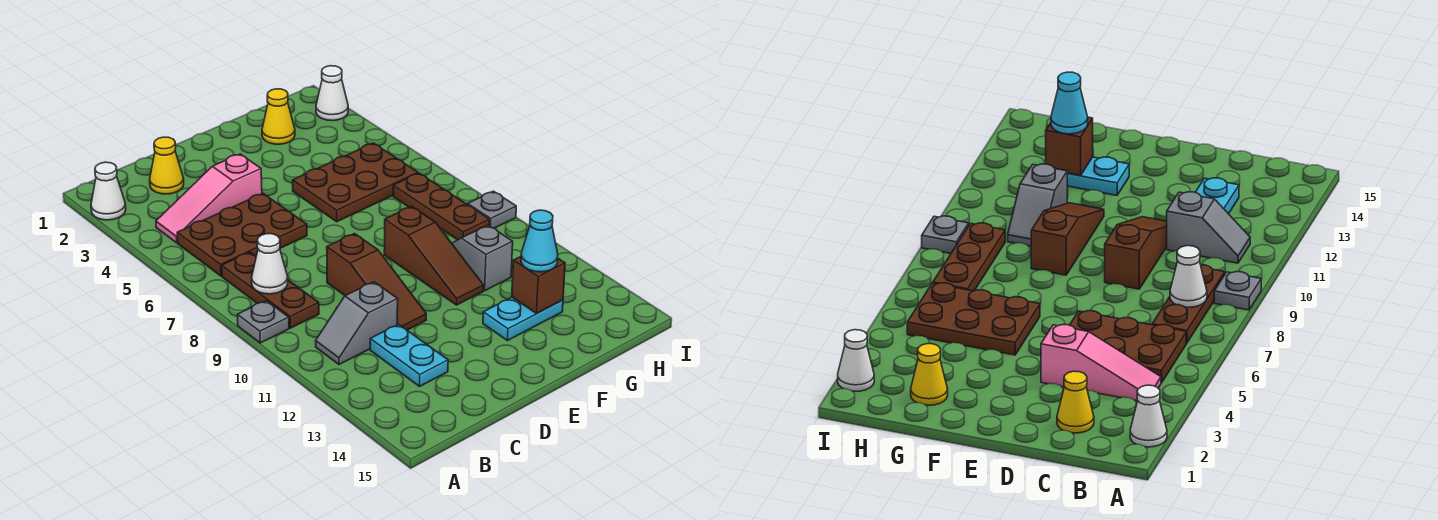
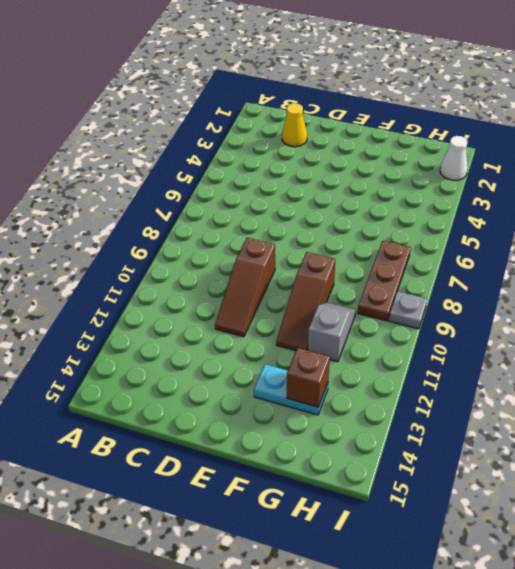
none -> white 1x1 cone [91,162,126,220]
none -> grey 1x1 plate [237,300,289,343]
none -> pink 1x3 slope [156,154,262,243]

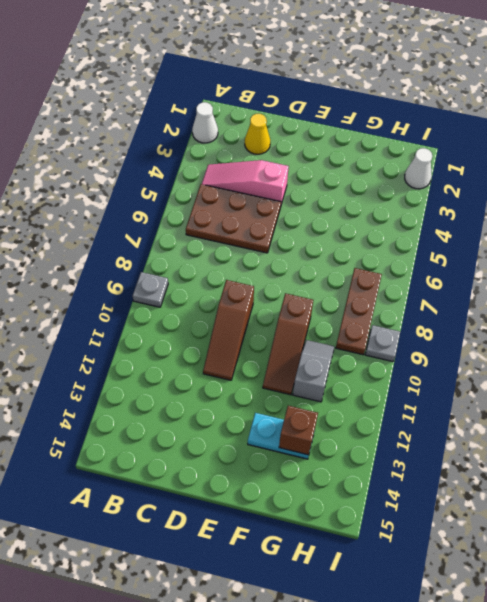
none -> brown 1x3 plate [222,252,319,328]
none -> grey 1x2 slope [316,282,398,364]
none -> cyan 1x2 plate [370,324,448,386]

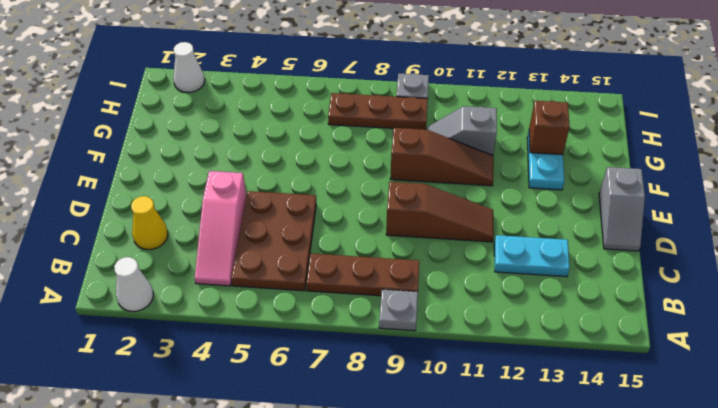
grey 1x2 slope [599,167,645,251] -> grey 1x2 slope moved to [316,282,398,364]
none -> brown 2x3 plate [293,143,418,222]
none -> yellow 1x1 cone [262,89,295,144]
none -> white 1x1 cone [252,234,288,294]

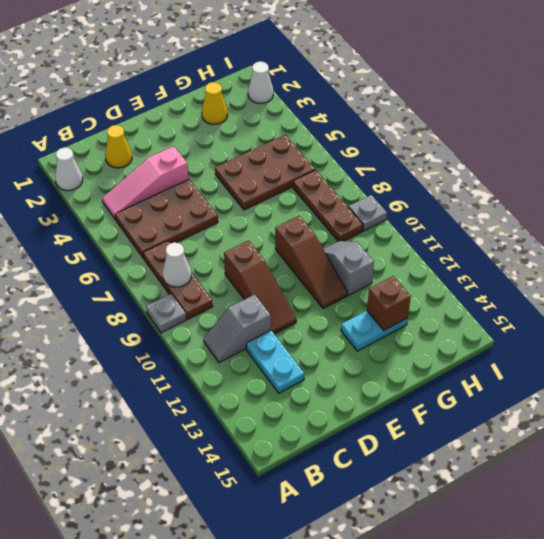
none -> cyan 1x1 cone [521,210,558,272]

